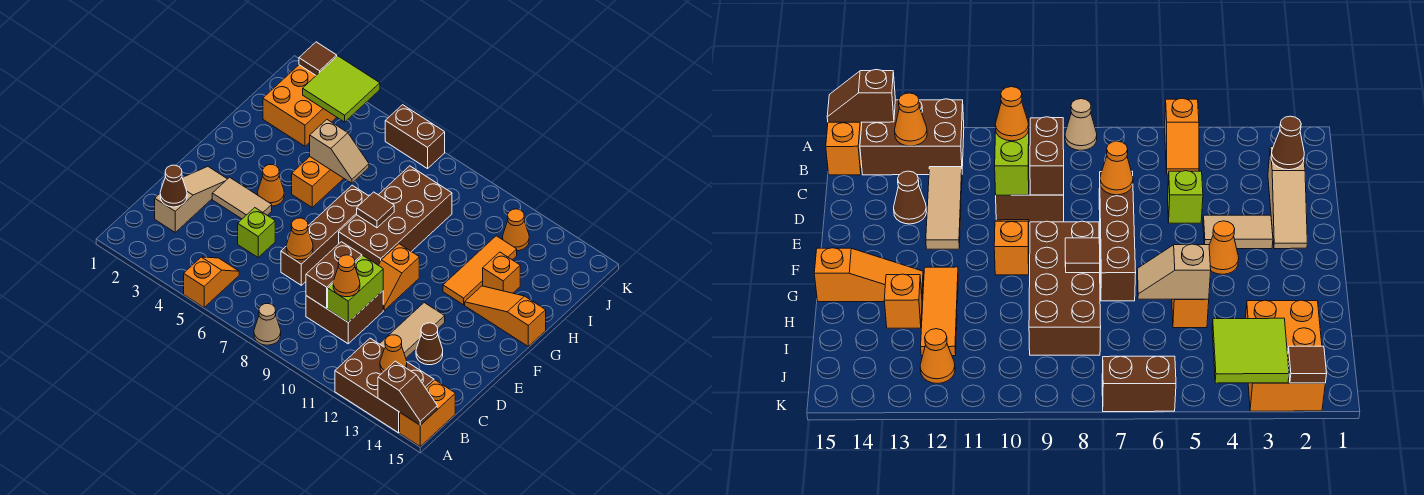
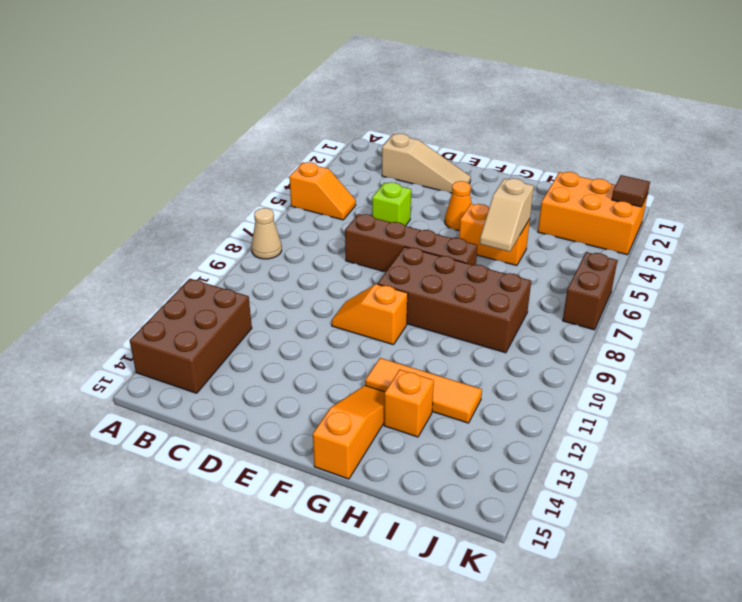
none -> orange 1x2 brick [400,380,455,446]
none -> brown 2x2 brick [306,291,383,344]
none -> tan 1x3 tile [380,303,445,358]
none -> brown 1x1 cone [416,323,443,365]

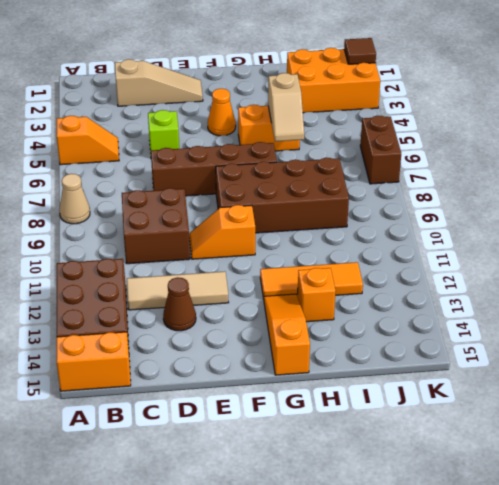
none -> tan 1x2 tile [212,177,272,219]
none -> orange 1x1 cone [503,209,529,251]
none -> brown 1x2 slope [378,361,437,425]
none -> orange 1x1 cone [380,335,407,372]

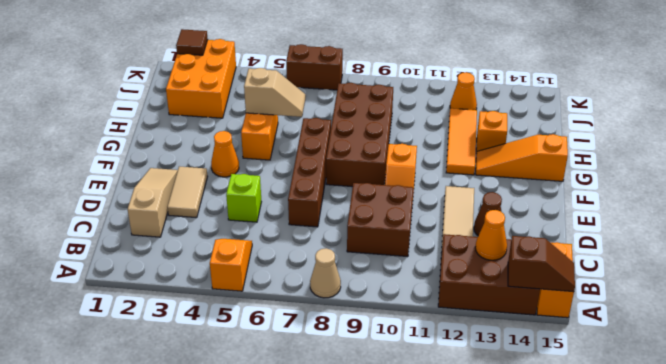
tan 1x2 tile [167,166,208,218] -> tan 1x2 tile turned to [212,177,272,219]
none -> brown 1x1 cone [160,165,187,207]
none -> brown 1x2 brick [306,242,362,308]
none -> lime 1x2 brick [328,256,383,322]
none -> orange 1x1 cone [286,218,313,260]

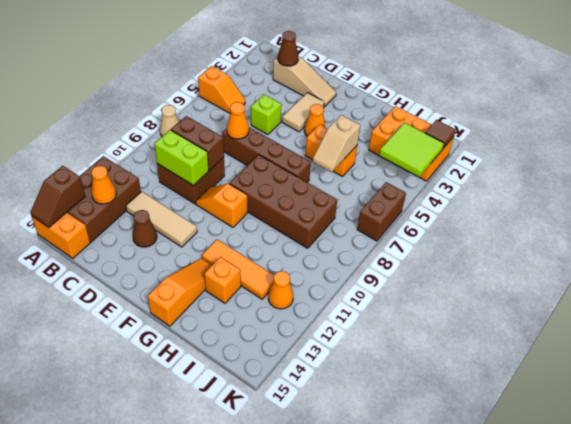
none -> brown 1x1 tile [357,192,394,228]
none -> orange 1x1 cone [333,255,360,297]

